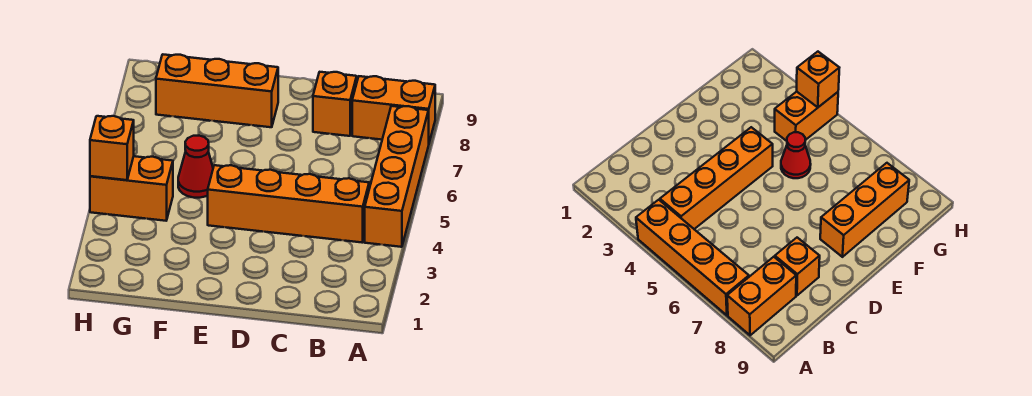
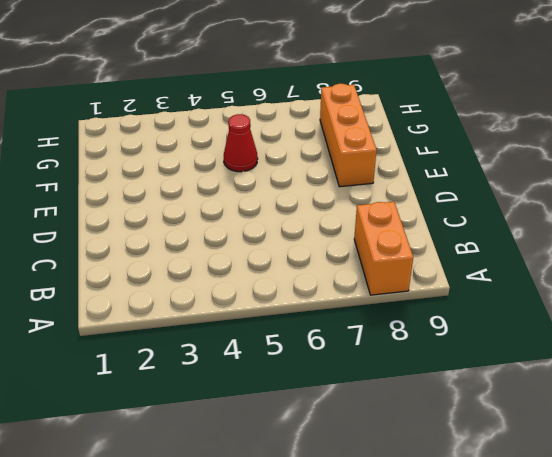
none -> orange 1x4 brick [365,106,429,247]
none -> orange 1x4 brick [208,165,369,243]

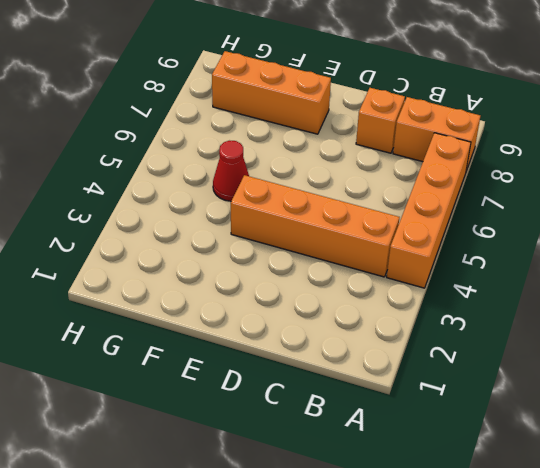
none -> orange 1x2 brick [90,156,173,221]
none -> orange 1x1 brick [90,116,134,180]

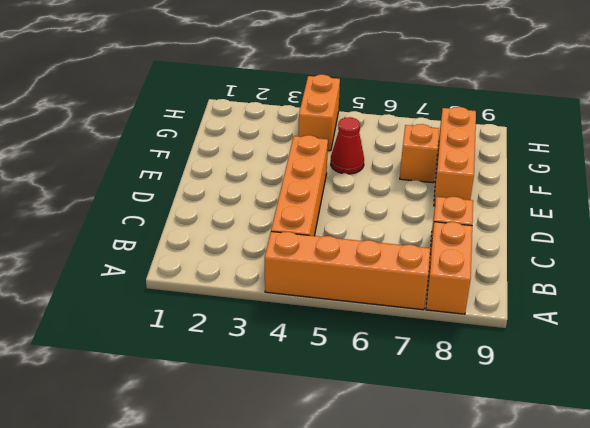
orange 1x1 brick [400,124,439,183] -> orange 1x1 brick moved to [90,116,134,180]

